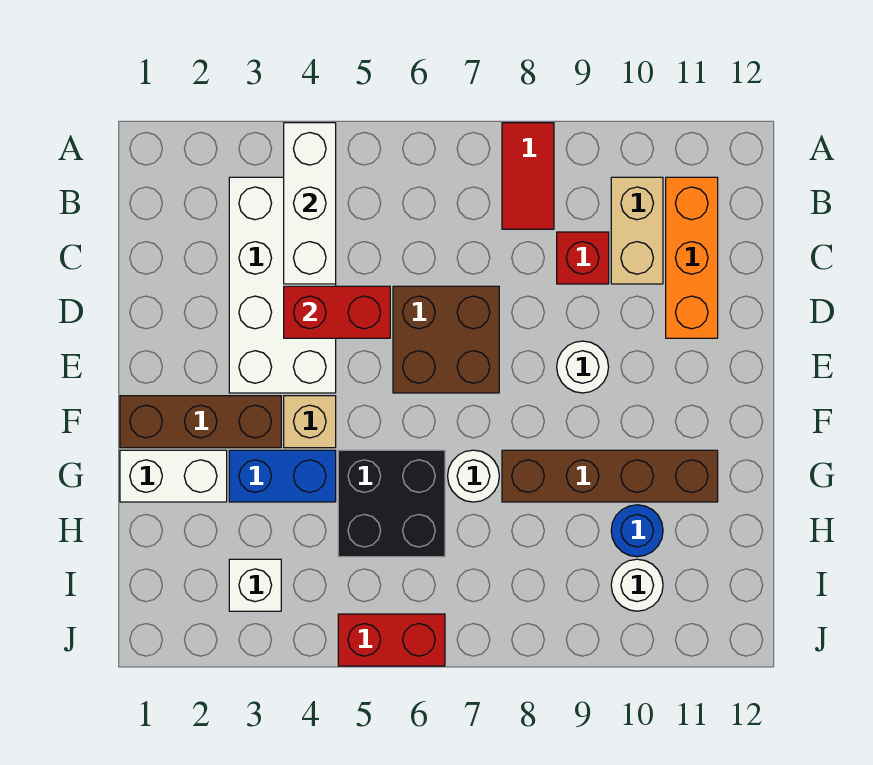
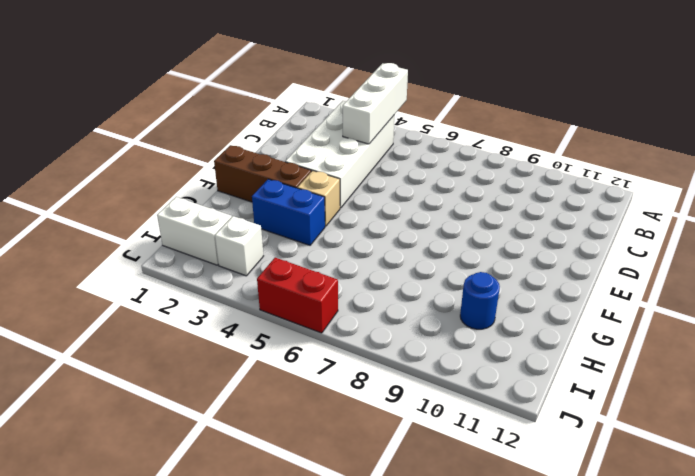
white 1x2 brick [157,197,232,265] -> white 1x2 brick moved to [120,450,227,502]
none -> red 1x2 tile [502,123,554,229]
none -> tan 1x2 brick [611,177,663,284]
none -> orange 1x3 brick [666,177,718,338]

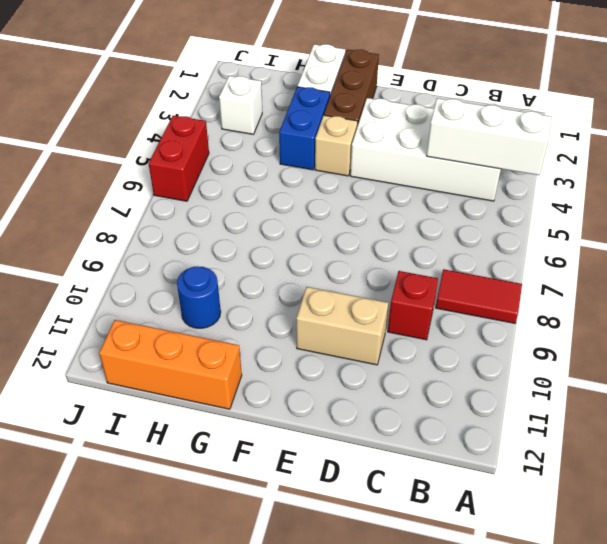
tan 1x2 brick [296,287,388,365] -> tan 1x2 brick moved to [611,177,663,284]
orange 1x3 brick [99,320,242,409] -> orange 1x3 brick moved to [666,177,718,338]
none -> brown 2x2 brick [393,286,499,393]
none -> white 1x1 round brick [557,341,609,393]
none -> black 2x2 brick [338,450,445,557]

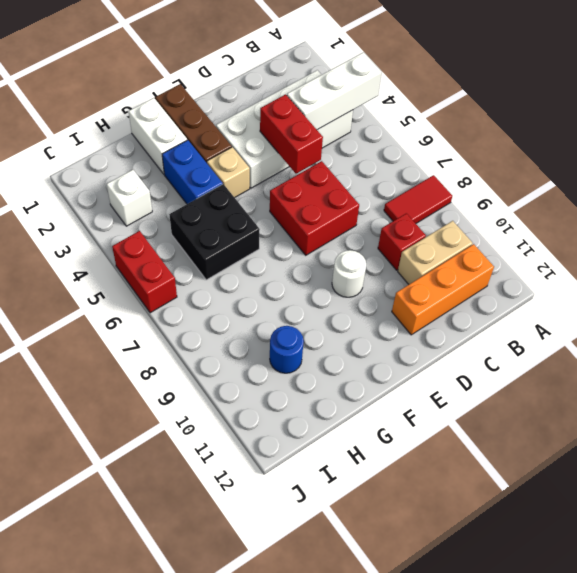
red 2x2 brick [270,161,359,255] -> brown 2x2 brick [393,286,499,393]
none -> white 1x1 round brick [448,450,499,502]
none -> brown 1x4 brick [502,450,718,502]
none -> white 1x1 round brick [611,559,663,611]

